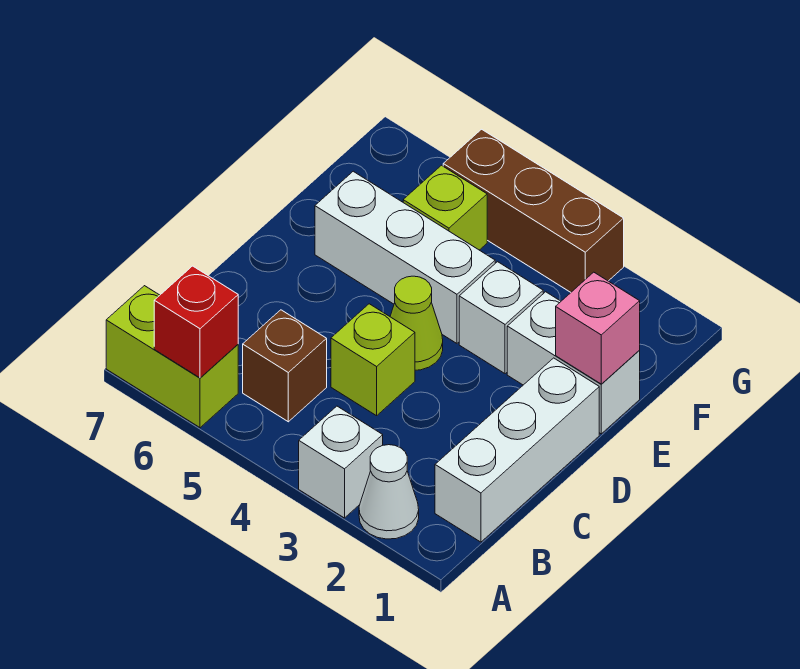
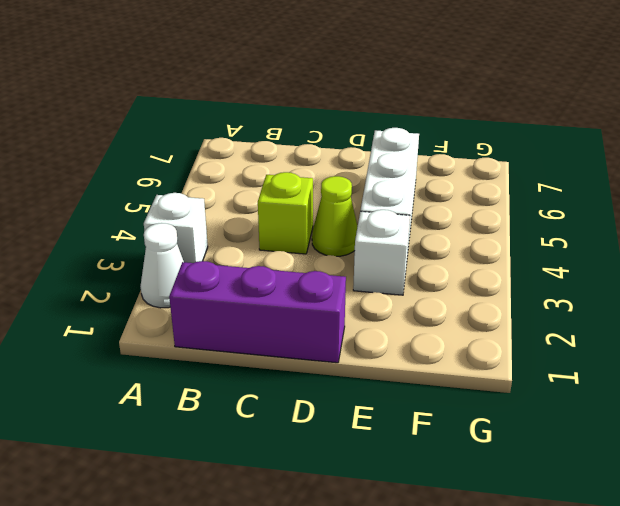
purple 1x3 brick [169,261,346,363] -> white 1x3 brick [435,358,599,542]
none -> lime 1x2 brick [106,286,238,428]
none -> brown 1x1 brick [243,310,327,422]
none -> white 1x2 brick [507,292,640,434]

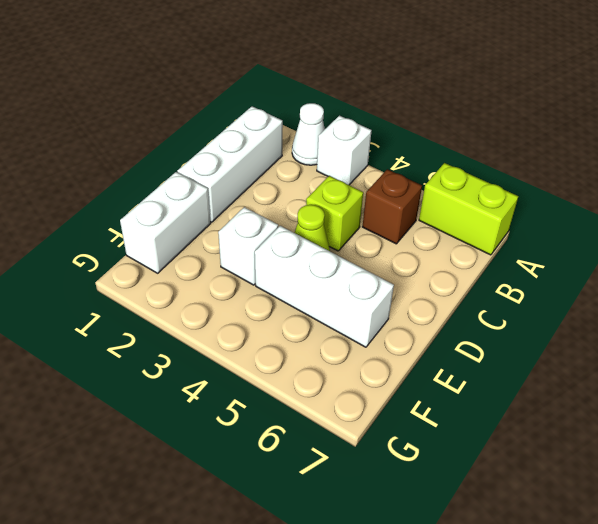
white 1x2 brick [120,172,211,273] -> white 1x2 brick turned to [507,292,640,434]
none -> lime 1x1 brick [403,165,487,250]
none -> brown 1x3 brick [443,129,624,292]
none -> red 1x1 brick [154,266,238,378]

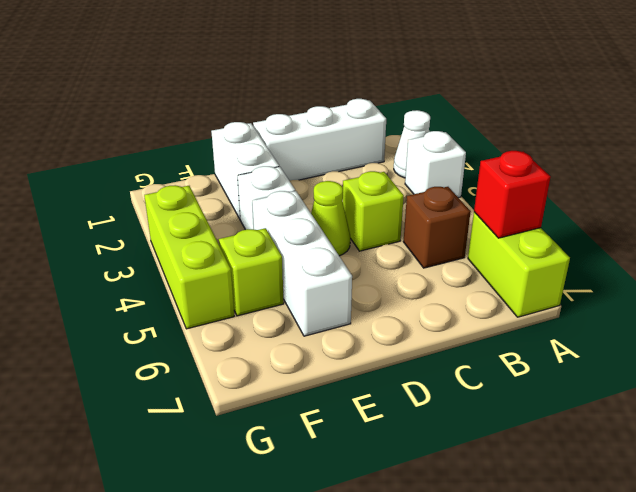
lime 1x3 brick [144,185,234,329] -> brown 1x3 brick [443,129,624,292]
none -> pink 1x1 brick [556,272,640,384]

